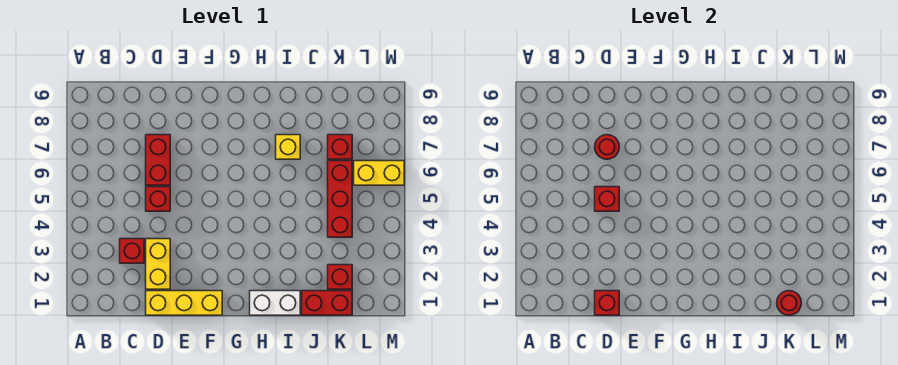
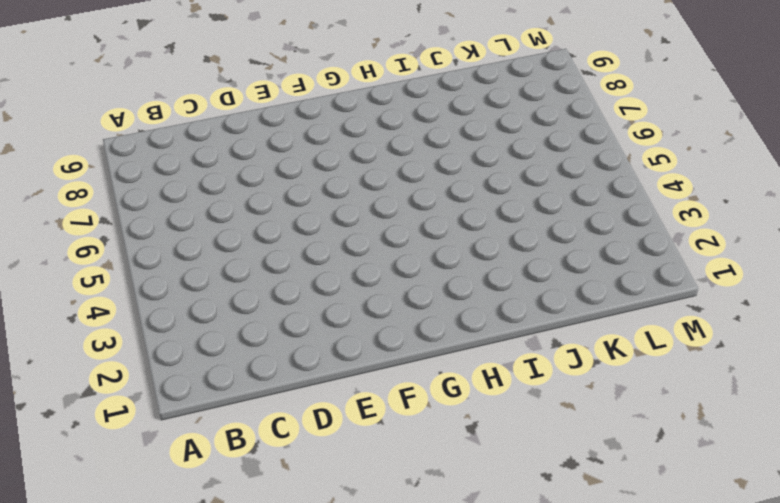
none -> red 1x1 brick [120,239,144,263]
none -> yellow 1x3 brick [146,291,222,315]
none -> yellow 1x2 brick [146,239,170,289]

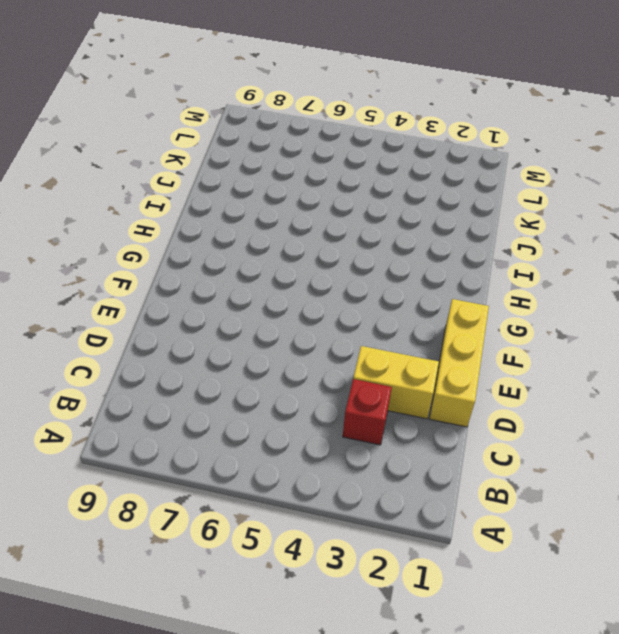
none -> red 1x1 brick [146,187,170,211]
none -> red 1x2 brick [146,135,170,185]
none -> white 1x2 brick [250,291,300,315]

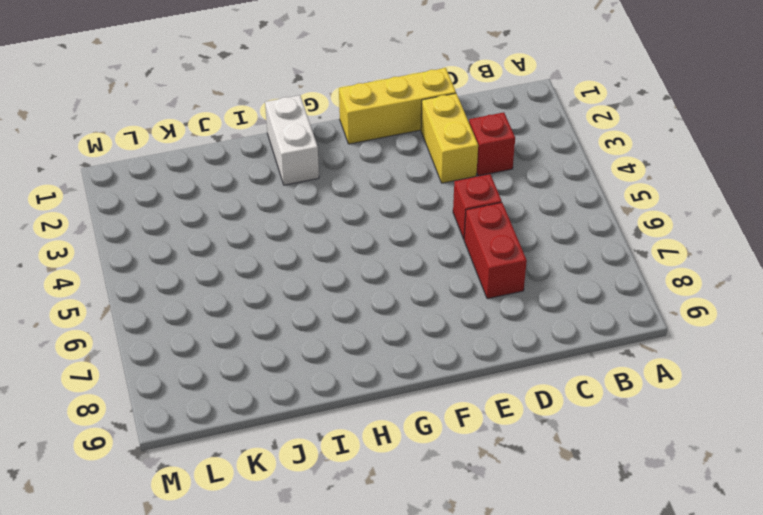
white 1x2 brick [265,95,319,185] -> white 1x2 brick turned to [250,291,300,315]
none -> yellow 1x1 brick [276,135,300,159]
none -> red 1x2 brick [302,291,352,315]
none -> red 1x1 brick [328,265,352,289]

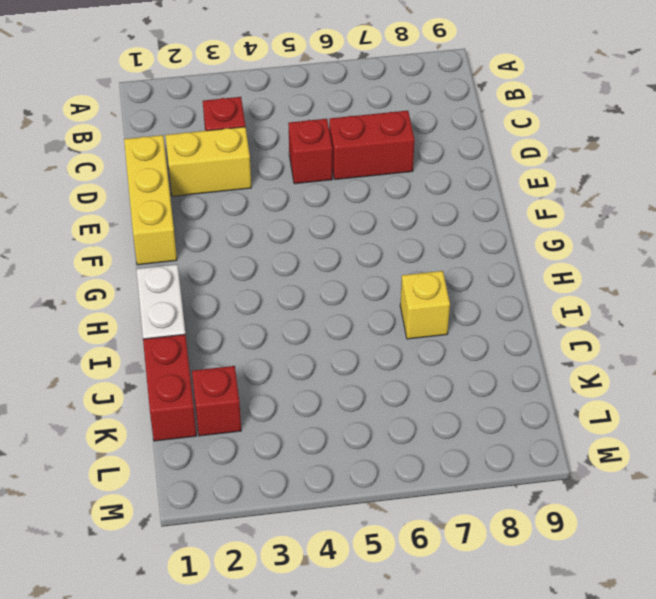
none -> red 1x3 brick [328,161,352,237]
none -> red 1x1 brick [328,135,352,159]
none -> yellow 1x2 brick [354,161,404,185]

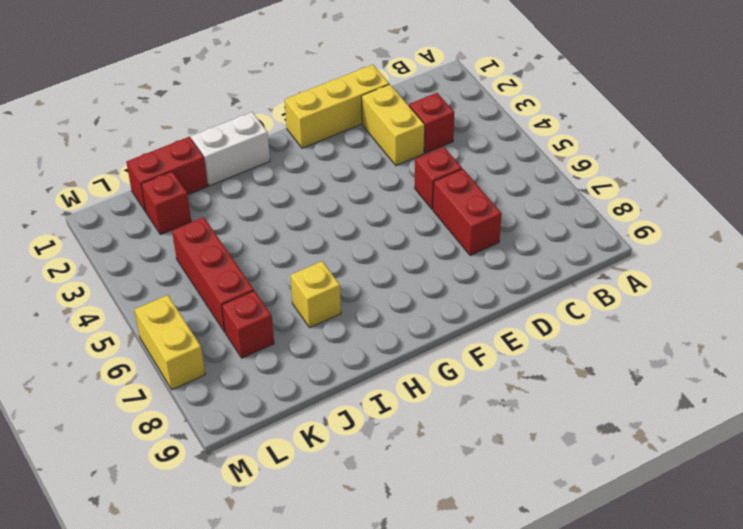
yellow 1x2 brick [134,295,205,390] -> yellow 1x2 brick turned to [354,161,404,185]
none -> red 1x1 brick [595,291,619,315]
none -> red 1x1 brick [595,187,619,211]
none -> red 1x1 round brick [595,135,619,159]

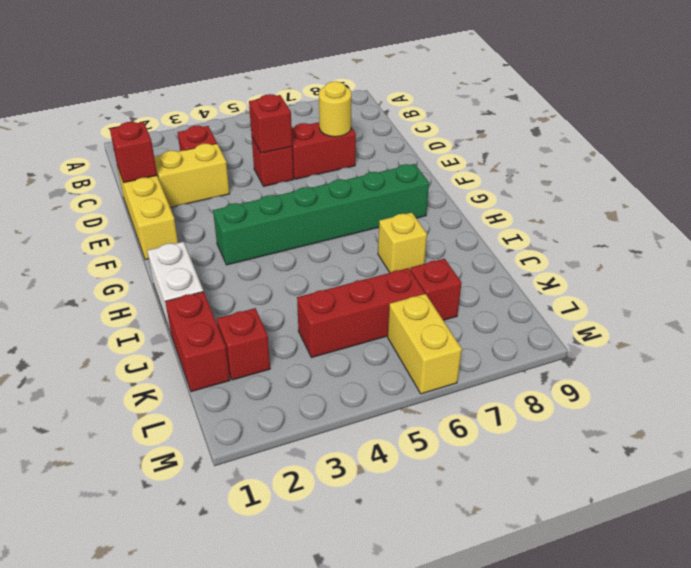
yellow 1x1 round brick [319,82,351,137] -> red 1x1 round brick [595,135,619,159]
green 1x6 brick [213,164,429,265] -> none
none -> red 1x1 round brick [777,291,801,315]

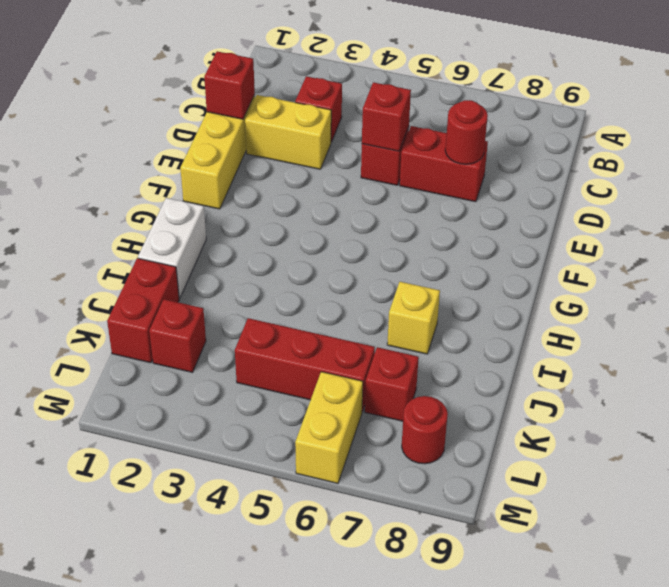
red 1x1 round brick [402,396,448,464] -> red 1x1 round brick moved to [777,291,801,315]

